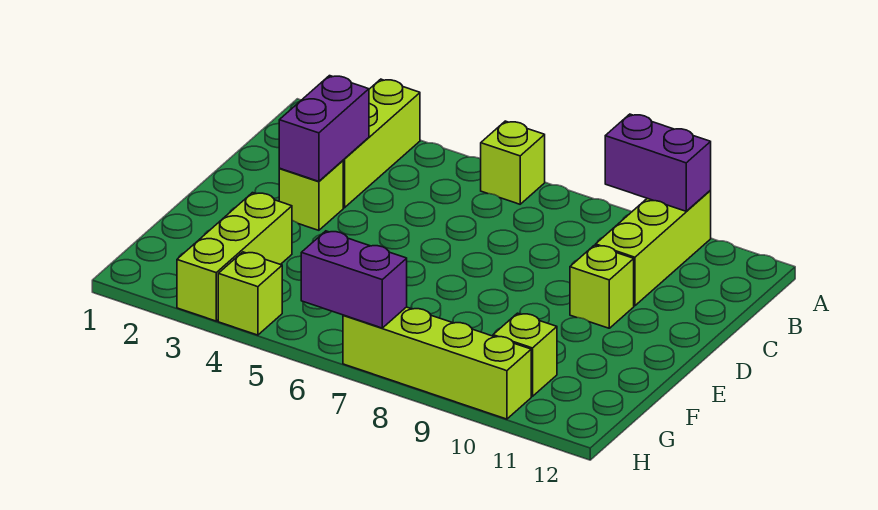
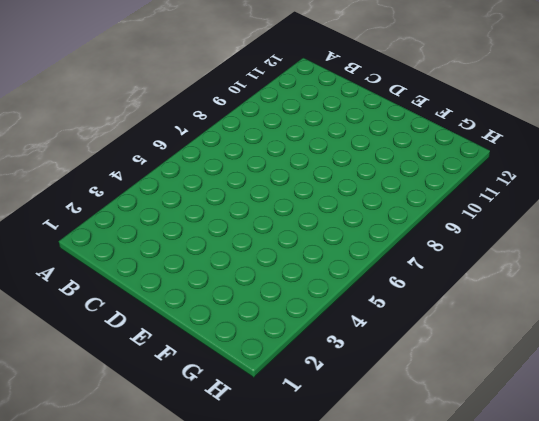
none -> lime 1x3 brick [343,79,420,208]
none -> lime 1x1 brick [481,121,545,204]
none -> lime 1x3 brick [596,191,711,306]

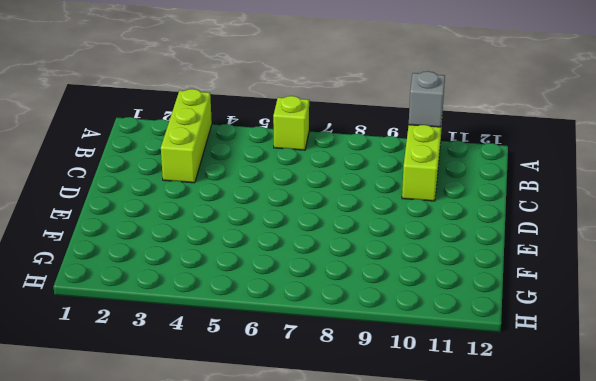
grey 1x1 brick [409,71,445,127] -> purple 1x2 brick [605,114,711,211]
none -> lime 1x1 brick [279,161,343,230]
none -> lime 1x1 brick [570,245,634,328]
none -> lime 1x3 brick [177,193,292,321]

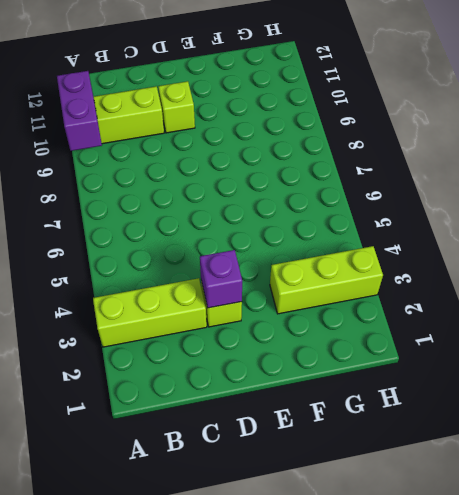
purple 1x1 brick [200,250,242,308] -> purple 1x2 brick [279,76,369,181]
none -> lime 1x1 brick [481,121,545,204]
none -> lime 1x1 brick [493,313,557,396]
none -> lime 1x1 brick [218,252,282,335]

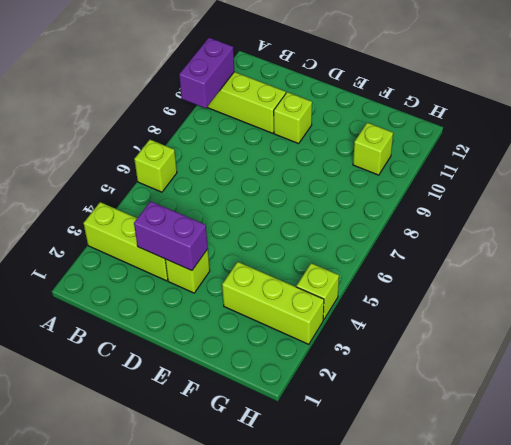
none -> lime 1x4 brick [343,307,531,419]
none -> purple 1x2 brick [301,231,407,328]

